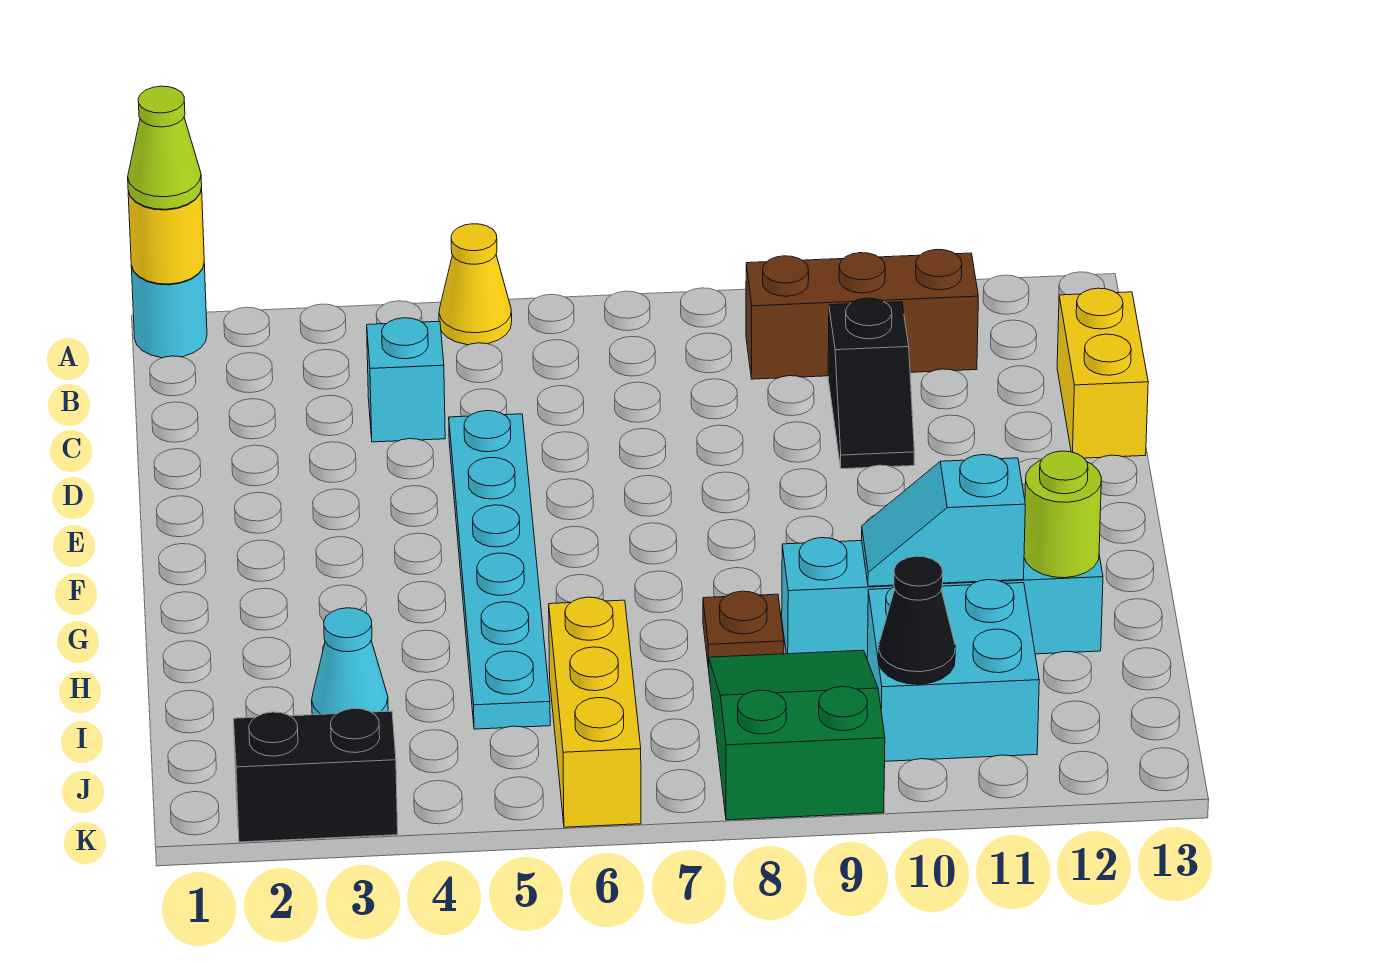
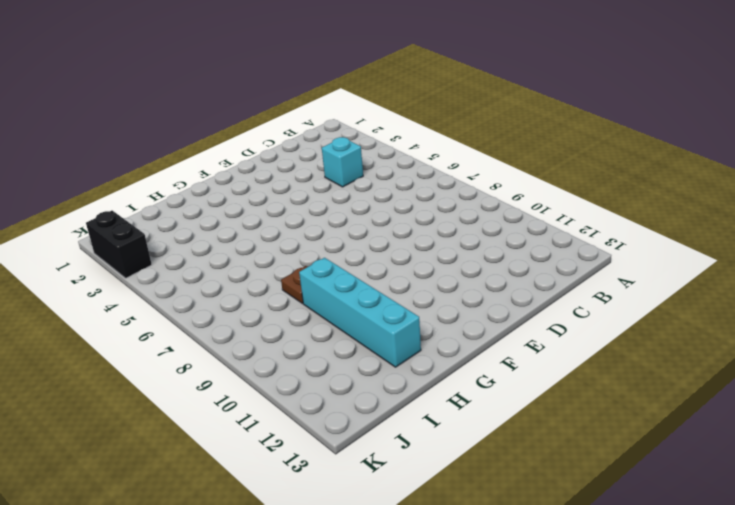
none -> cyan 1x1 round brick [131,264,207,358]
none -> yellow 1x1 cone [439,224,512,345]
none -> brown 1x3 brick [746,250,978,379]

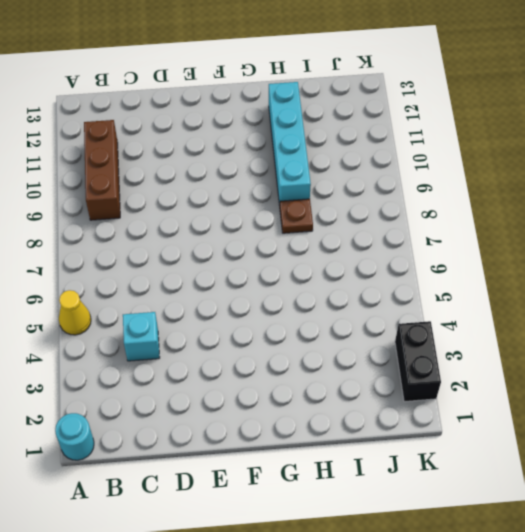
none -> black 1x2 slope [828,298,914,469]
none -> yellow 1x2 brick [1057,288,1148,458]
none -> cyan 1x6 plate [449,411,550,729]

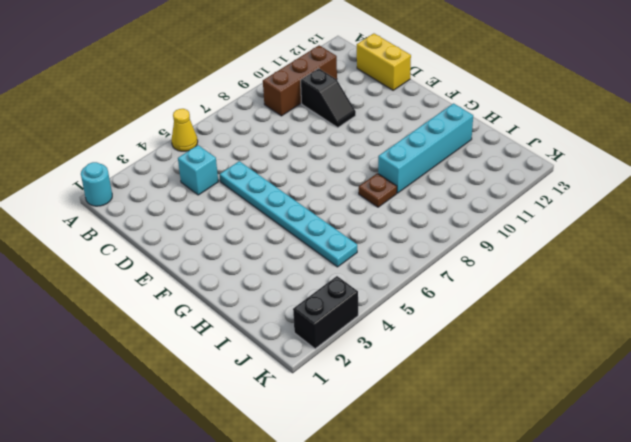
none -> cyan 1x1 cone [312,608,388,715]
none -> yellow 1x3 brick [549,597,641,827]
none -> green 2x3 slope [709,650,885,820]

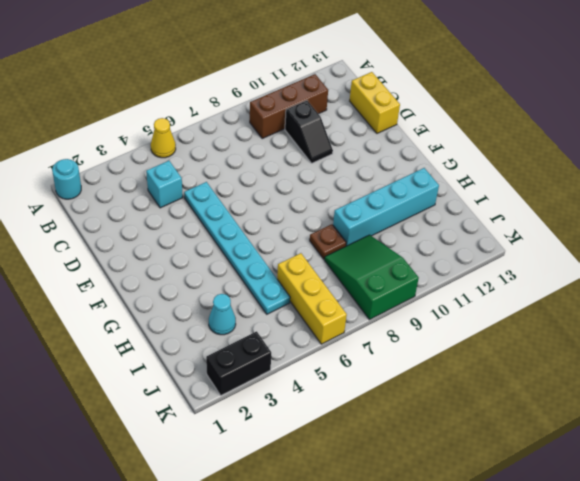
none -> cyan 2x2 brick [867,580,1039,761]
none -> yellow 1x1 round brick [128,188,204,284]
none -> cyan 1x2 slope [862,455,1025,586]

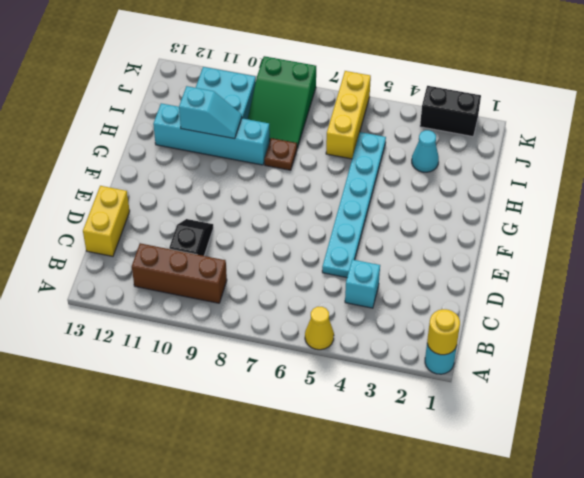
none -> lime 1x1 round brick [1024,451,1101,578]
none -> black 1x1 cone [879,556,955,684]
none -> lime 1x1 cone [128,86,202,209]

